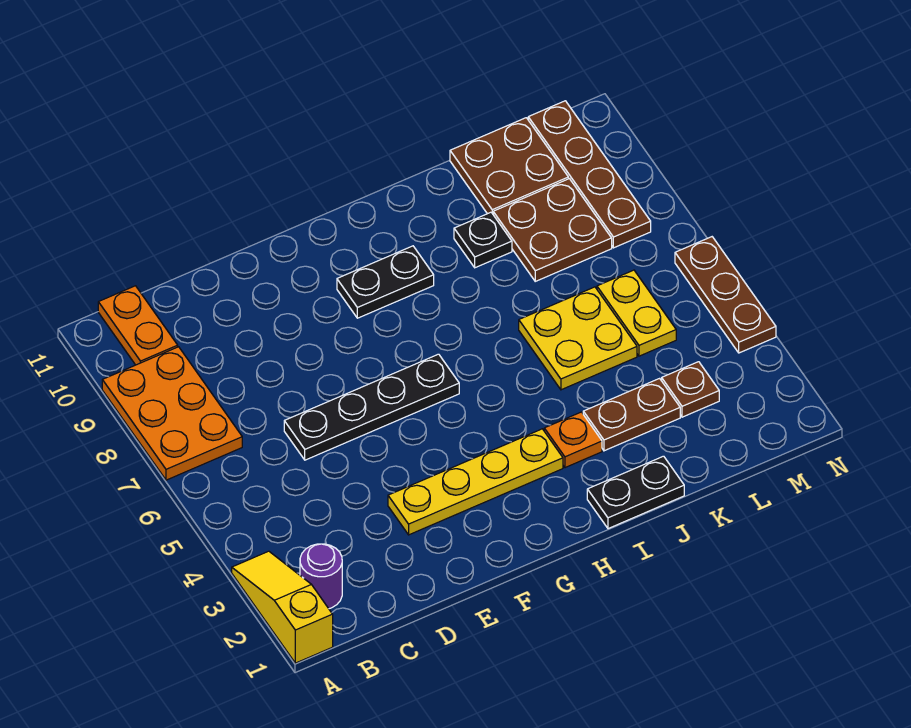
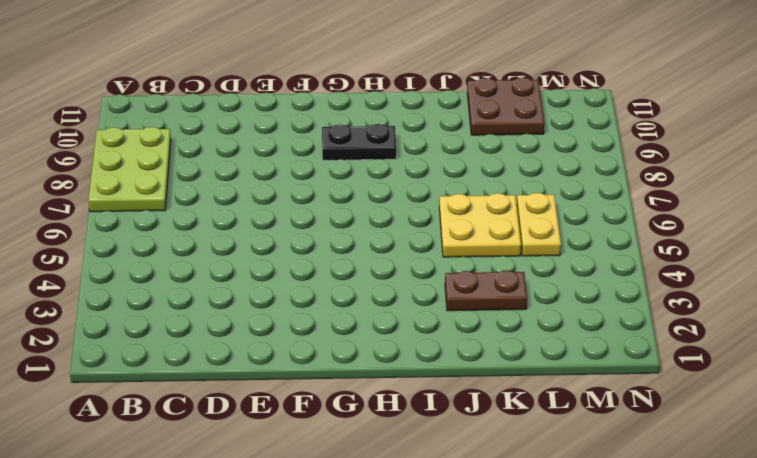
lime 2x3 plate [88,127,171,212] -> orange 2x3 plate [102,347,242,480]
none -> yellow 1x3 slope [232,551,333,663]
none -> purple 1x1 round brick [300,544,342,609]
none -> orange 1x2 plate [98,286,178,365]

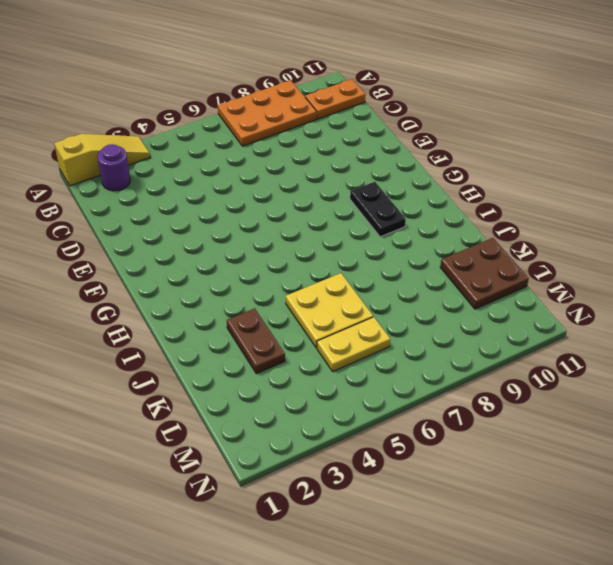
none -> black 1x4 plate [284,354,459,460]
none -> yellow 1x4 plate [388,429,563,535]
none -> black 1x2 plate [587,456,684,529]

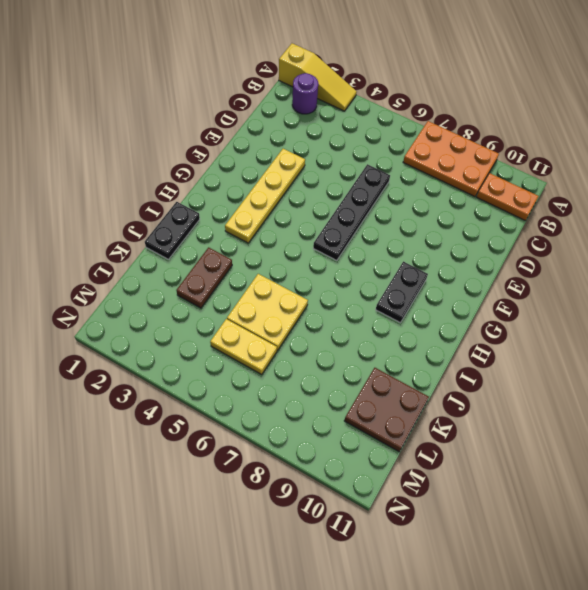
none -> orange 1x1 plate [544,412,602,468]
none -> black 1x1 plate [454,212,512,268]
none -> brown 2x2 plate [493,179,612,281]

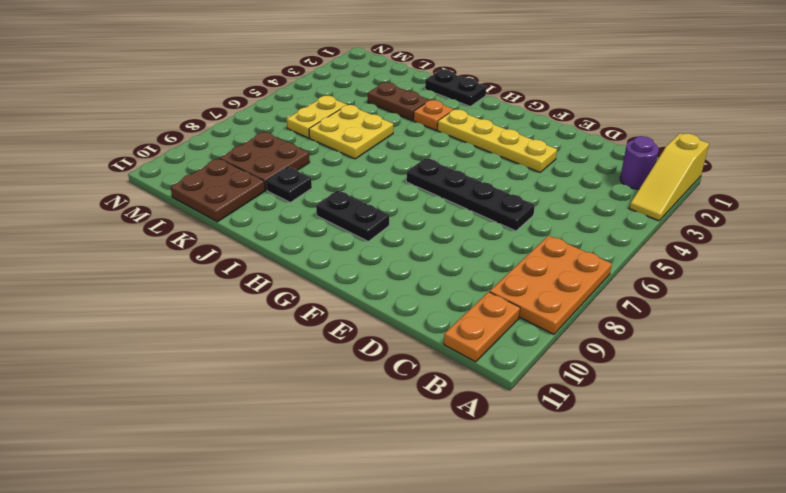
none -> brown 1x1 plate [662,362,719,417]
none -> brown 1x4 plate [528,101,651,248]
none -> brown 1x3 plate [675,237,776,353]

